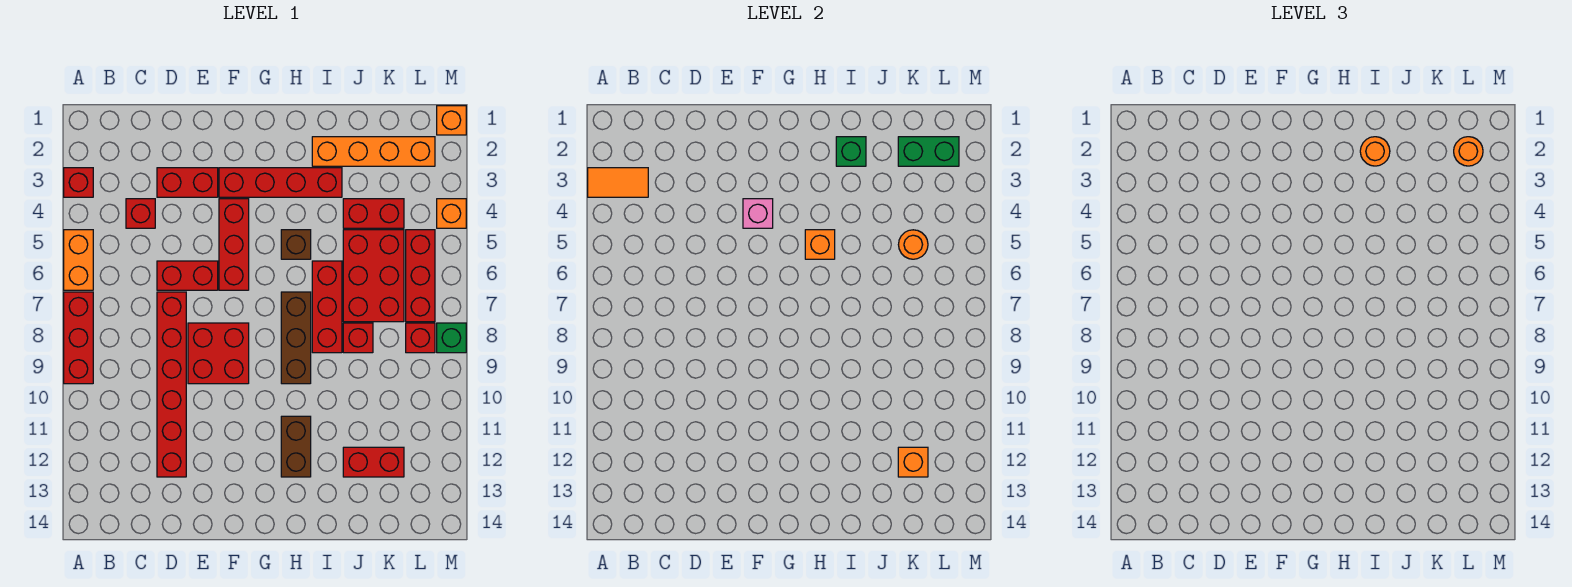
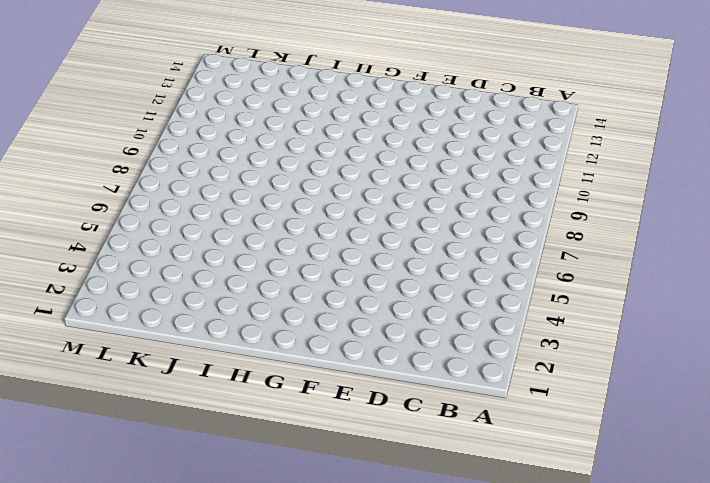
none -> red 1x1 brick [64,168,93,197]
none -> orange 1x2 brick [64,230,93,290]
none -> red 1x3 brick [64,292,93,384]
none -> red 1x1 brick [126,199,155,228]

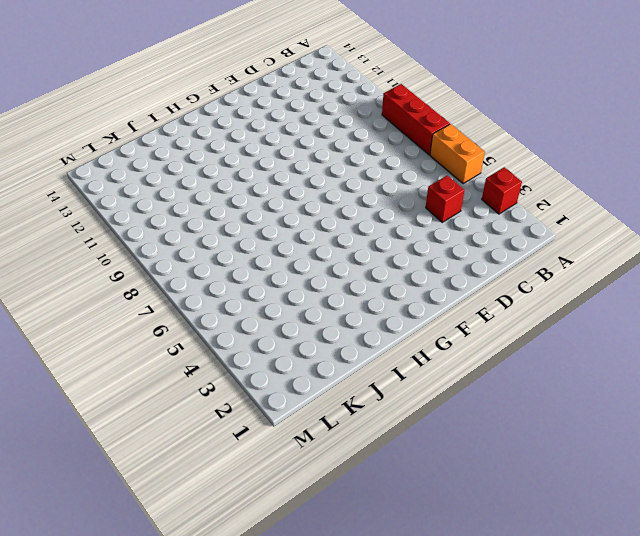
none -> red 1x2 brick [157,168,218,197]
none -> red 1x2 brick [157,261,218,290]
none -> red 1x6 brick [157,292,186,477]
none -> red 2x2 brick [188,323,249,384]

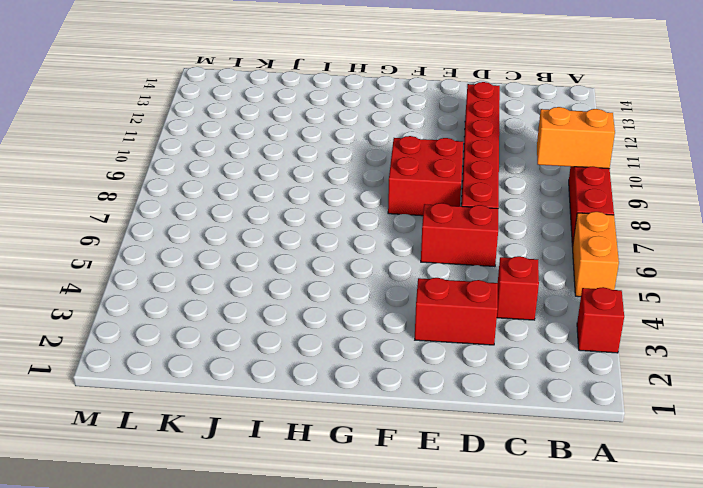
orange 1x2 brick [537,107,615,169] -> none
none -> red 1x4 brick [219,168,342,197]
none -> red 1x3 brick [219,199,249,290]
none -> brown 1x1 brick [281,230,311,259]
none -> brown 1x3 brick [281,292,311,384]

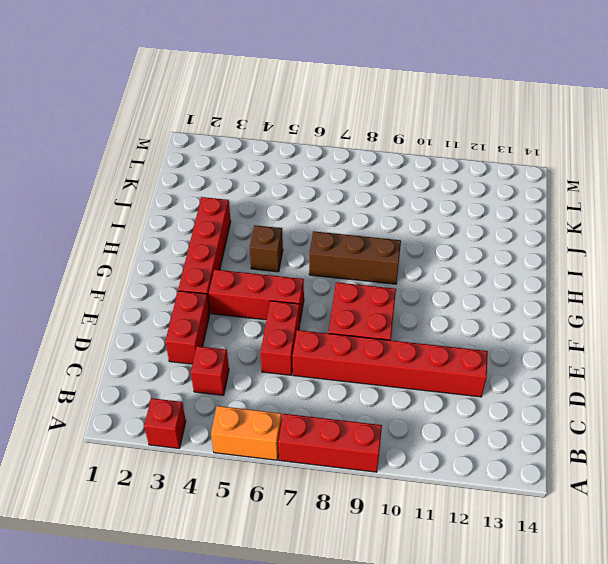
none -> brown 1x2 brick [281,416,311,477]
none -> orange 1x4 brick [312,137,435,166]
none -> red 1x3 brick [312,261,342,353]
none -> red 1x2 brick [343,199,404,228]

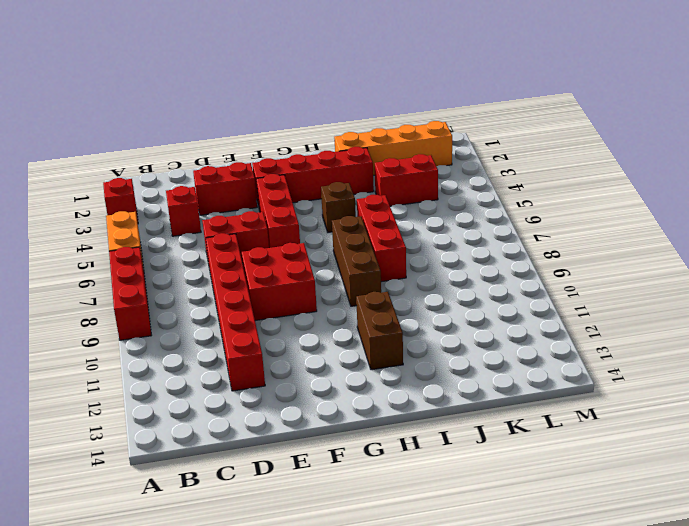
none -> red 2x3 brick [343,230,404,322]
none -> red 1x1 brick [343,323,373,353]
none -> red 1x2 brick [343,447,404,477]
none -> red 1x3 brick [406,230,435,322]

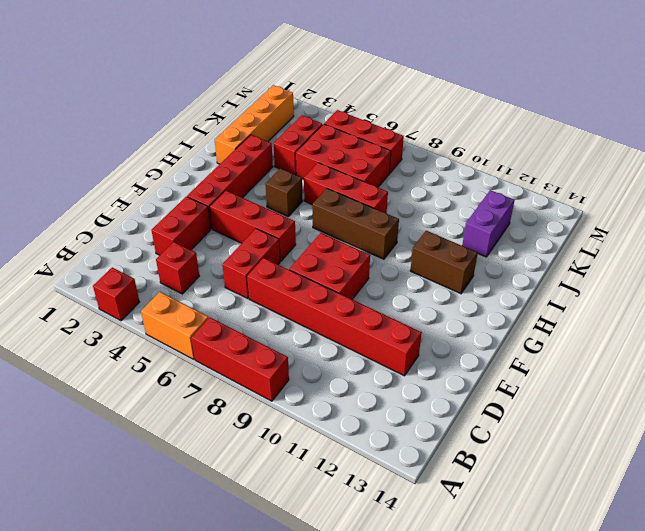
purple 1x2 brick [462,190,514,257] -> red 1x2 brick [343,447,404,477]
none -> red 1x1 brick [343,323,373,353]
none -> red 1x1 brick [406,323,435,353]
none -> orange 1x1 brick [437,106,466,135]
none -> orange 1x1 brick [437,199,466,228]

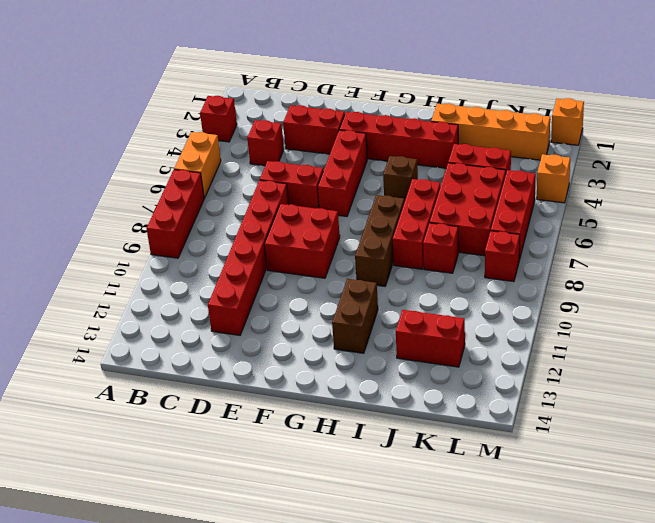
none -> green 1x1 brick [437,323,466,353]
none -> orange 1x2 tile [588,168,648,197]
none -> pink 1x1 brick [743,199,773,228]
none -> orange 1x1 brick [805,230,835,259]

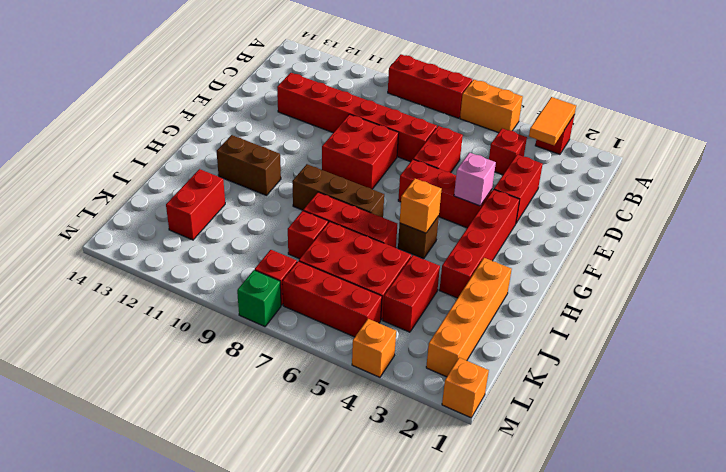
none -> green 1x1 brick [836,137,866,166]
none -> green 1x2 brick [898,137,959,166]
none -> orange 1x1 round brick [898,230,928,259]
none -> orange 1x1 brick [898,447,928,477]

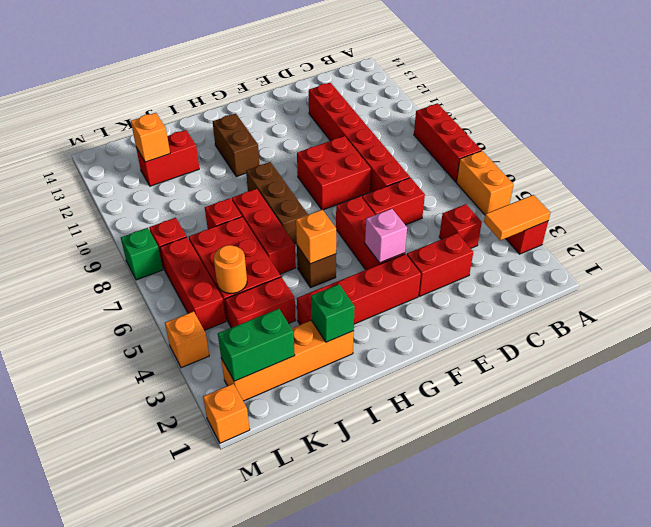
none -> orange 1x1 round brick [1360,137,1390,166]
none -> orange 1x1 round brick [1454,137,1483,166]

